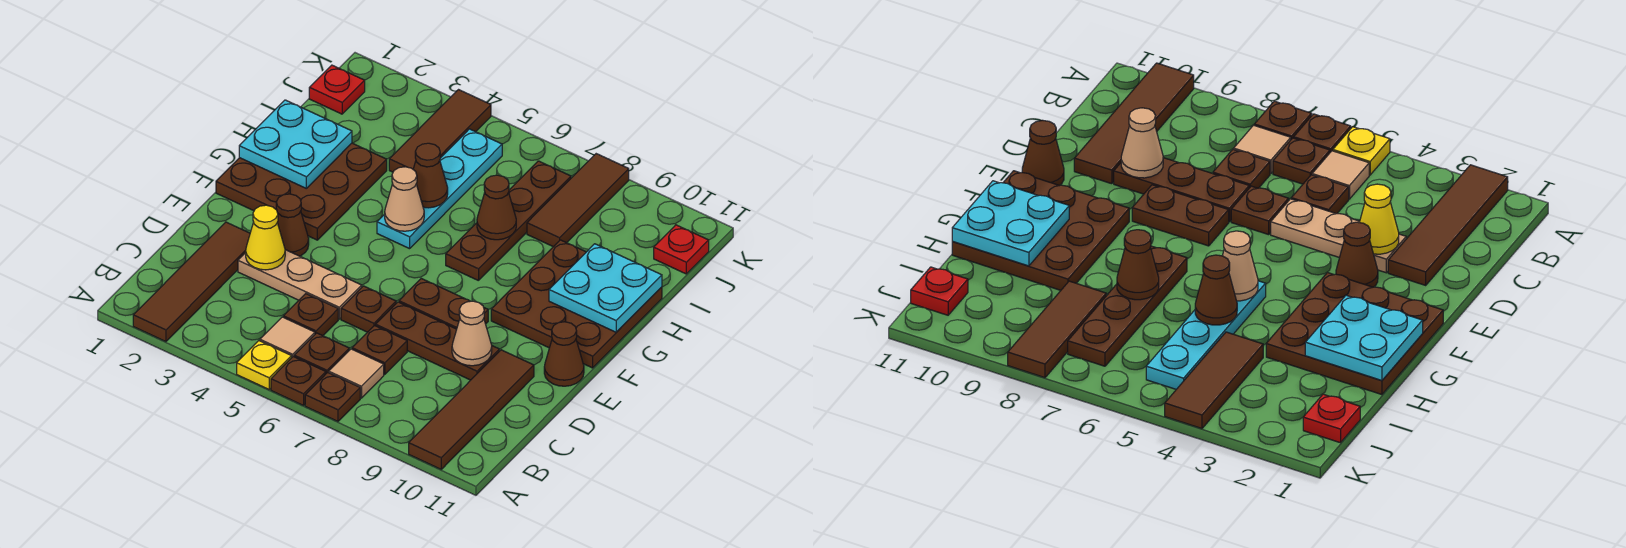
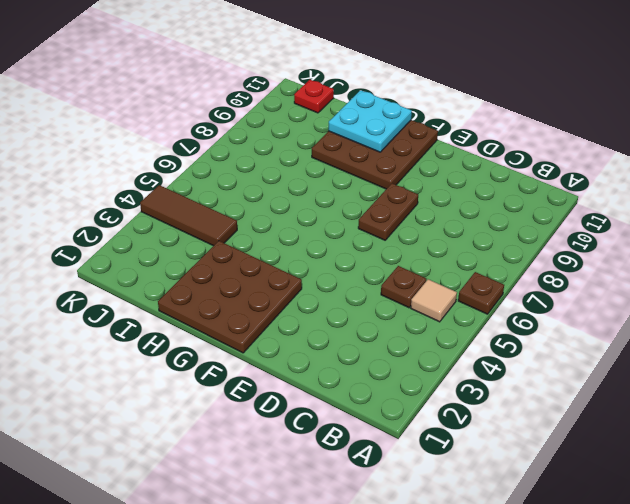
none -> brown 1x4 tile [133,222,250,342]
none -> yellow 1x1 plate [237,341,292,389]
none -> brown 1x1 plate [305,372,360,421]
none -> brown 1x4 tile [409,350,534,469]

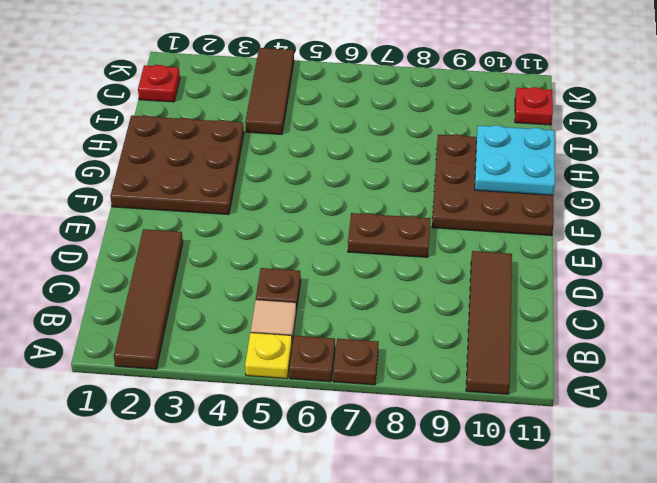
none -> brown 1x1 plate [294,333,349,373]
none -> tan 1x1 tile [329,349,384,398]
none -> brown 1x1 plate [352,326,407,375]
none -> tan 1x3 plate [238,250,362,319]

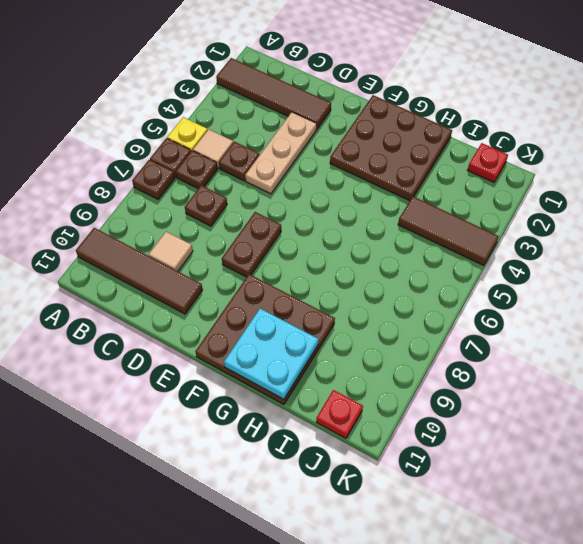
tan 1x1 tile [149,232,193,271] -> tan 1x1 tile moved to [329,349,384,398]
none -> brown 1x1 plate [341,286,396,332]
none -> brown 1x3 plate [376,302,499,380]
none -> brown 1x1 cone [276,194,309,256]
none -> brown 1x1 cone [544,322,584,386]

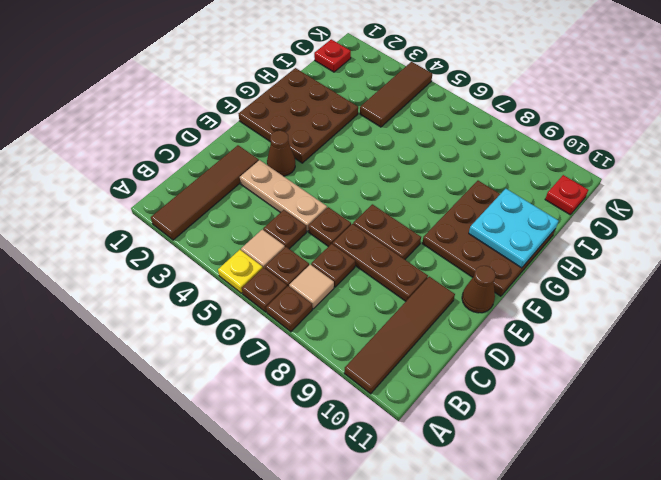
none -> cyan 1x4 plate [377,129,502,249]
none -> brown 1x4 plate [446,161,571,281]
none -> brown 1x3 tile [527,154,629,247]
none -> yellow 1x1 cone [246,205,285,270]

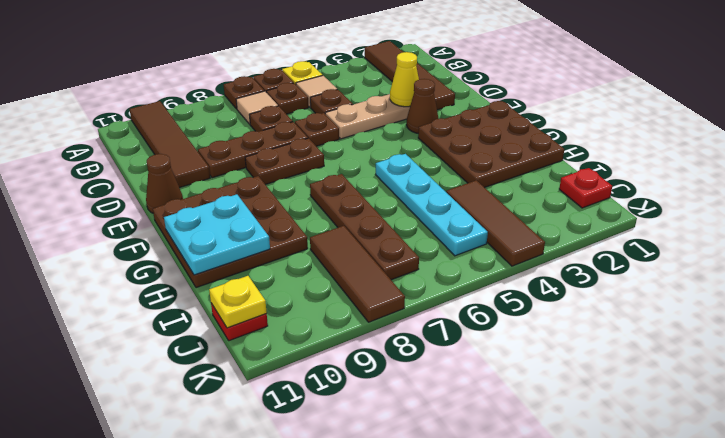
yellow 1x1 plate [209,276,267,328] -> none
none -> tan 1x1 cone [452,301,492,366]
none -> cyan 2x2 plate [239,100,352,188]
none -> tan 1x1 cone [385,167,424,231]
none -> brown 1x1 cone [413,143,448,208]

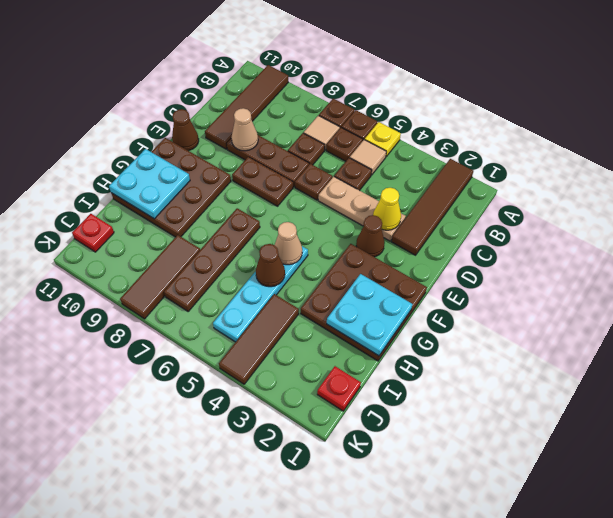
none -> brown 1x1 cone [477,175,516,240]

